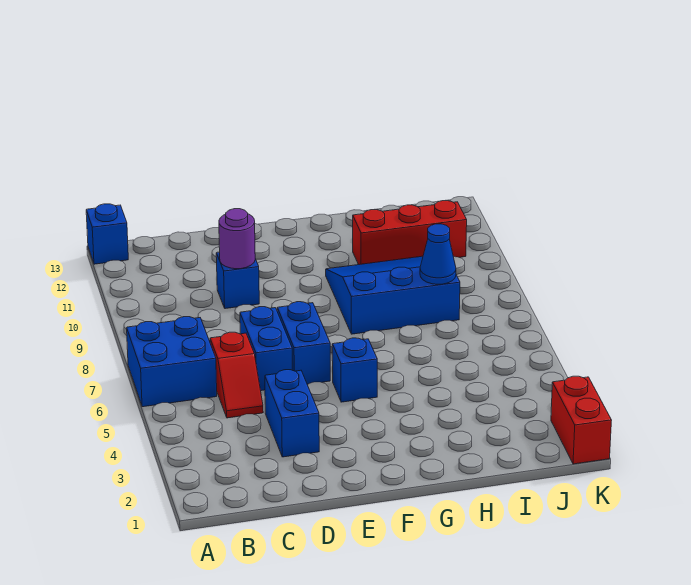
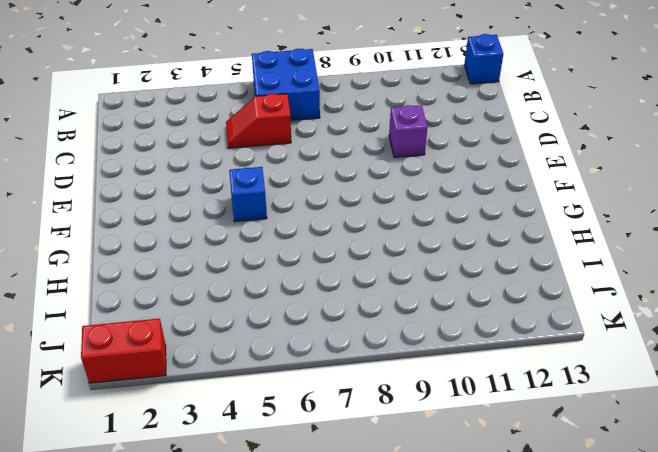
purple 1x1 brick [389,105,427,158] -> blue 1x1 brick [216,252,259,309]
none -> blue 1x2 brick [265,370,319,457]
none -> blue 1x2 brick [240,307,292,391]
none -> blue 1x2 brick [277,302,330,384]

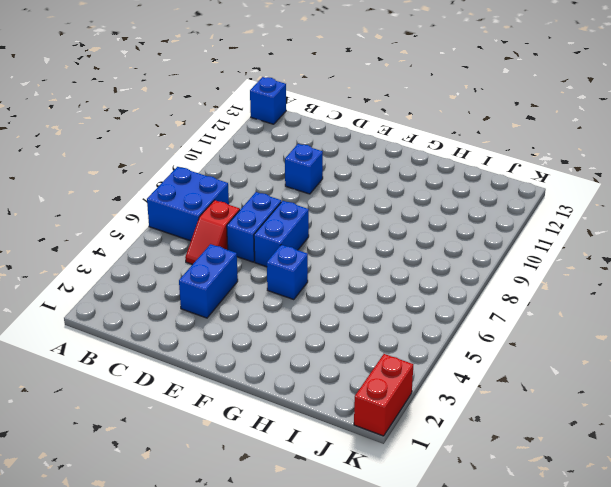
none -> blue 3x3 slope [326,256,460,334]
none -> red 1x3 brick [353,201,467,265]
none -> purple 1x1 round brick [219,209,255,269]

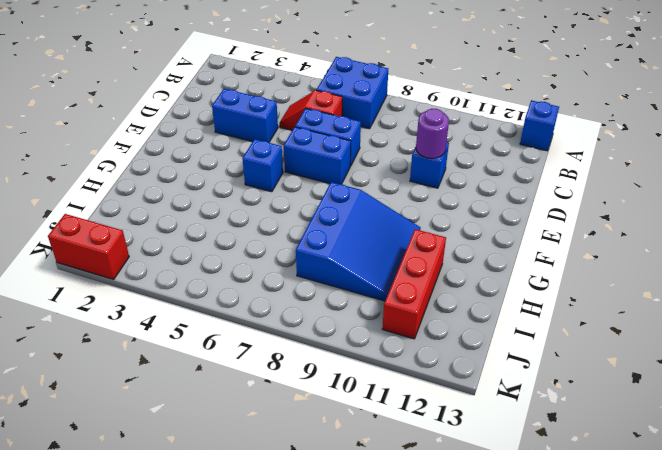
none -> blue 1x1 cone [420,224,456,284]

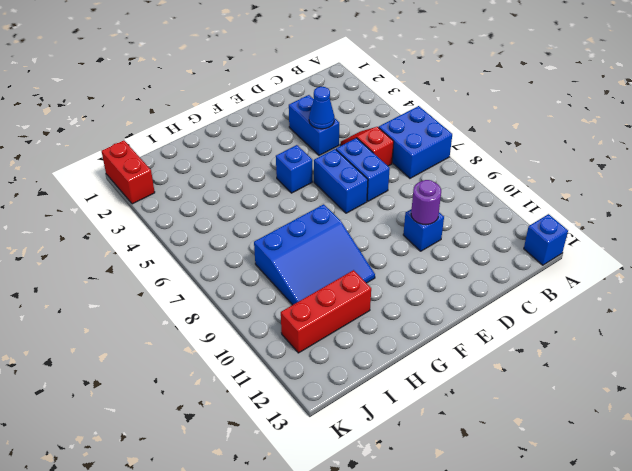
blue 1x1 cone [309,87,334,129] -> blue 1x1 cone moved to [420,224,456,284]

